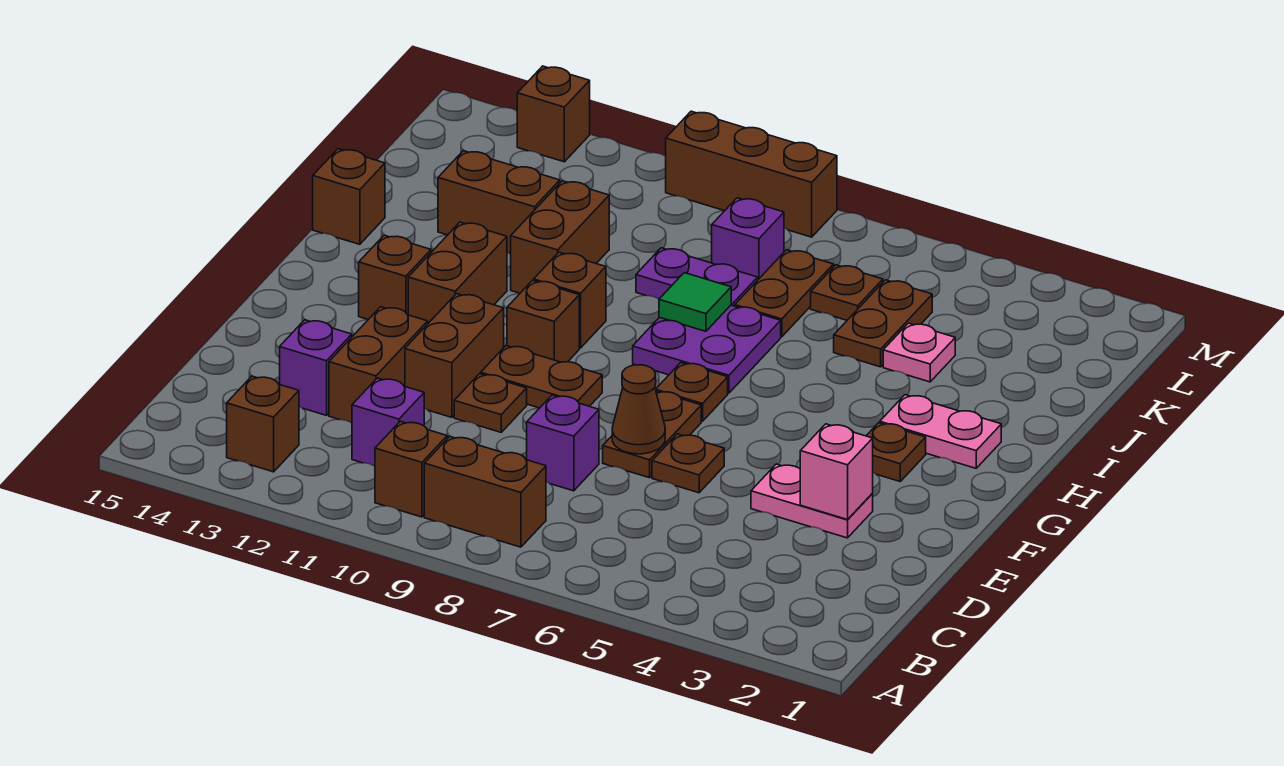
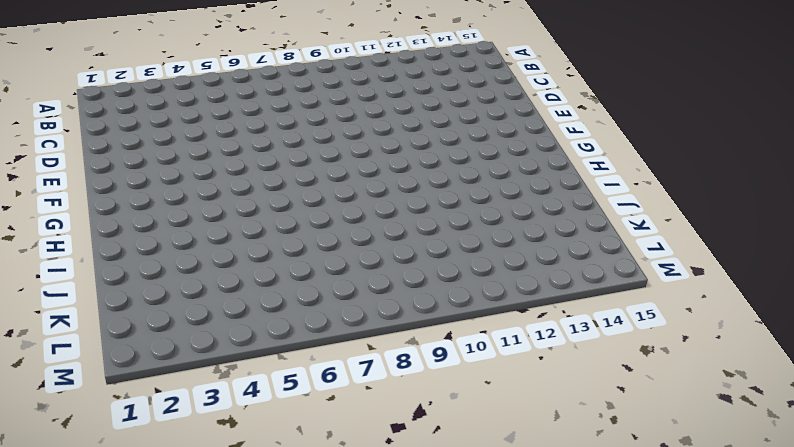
none -> brown 1x2 brick [424,436,546,547]
none -> brown 1x1 brick [375,421,447,517]
none -> brown 1x1 brick [227,376,299,472]
none -> purple 1x1 brick [352,378,424,466]

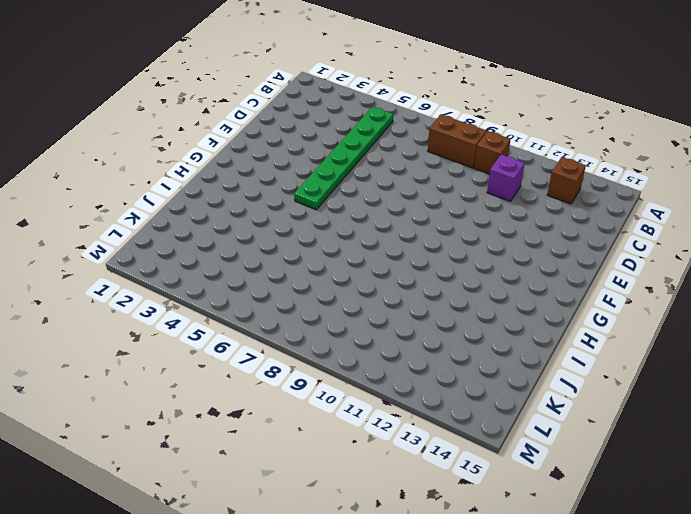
green 1x6 plate [294,107,393,210] -> none
none -> purple 1x1 brick [527,395,599,491]
none -> brown 1x2 brick [329,307,428,423]
none -> purple 1x1 brick [280,320,352,416]
none -> pink 1x2 plate [751,464,873,538]

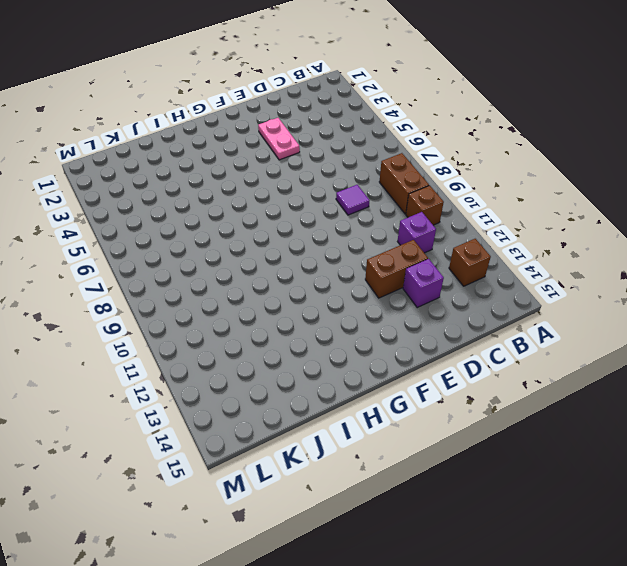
purple 1x1 tile [336,185,370,215] -> purple 1x1 brick [527,395,599,491]
none -> brown 1x1 plate [652,434,724,493]
none -> brown 1x2 plate [603,391,701,478]
none -> brown 1x1 plate [454,374,527,432]
none -> brown 1x2 brick [405,294,504,417]

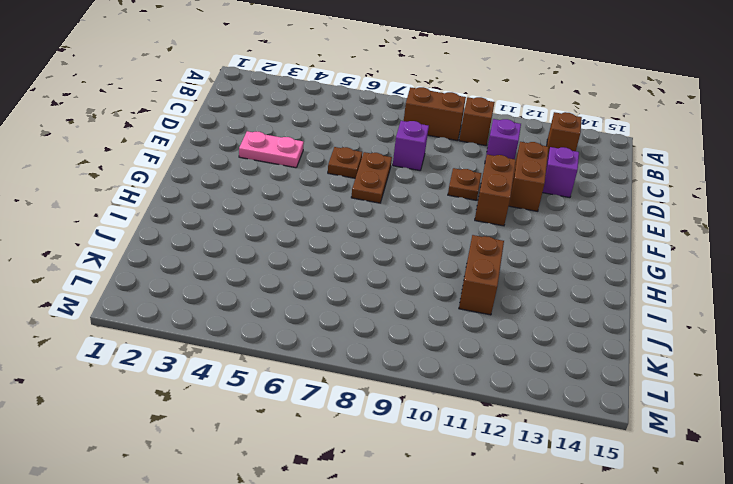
none -> brown 1x2 plate [481,346,602,408]
none -> brown 1x1 plate [866,423,926,481]
none -> brown 1x1 plate [656,363,728,421]
none -> brown 1x1 brick [507,281,579,362]

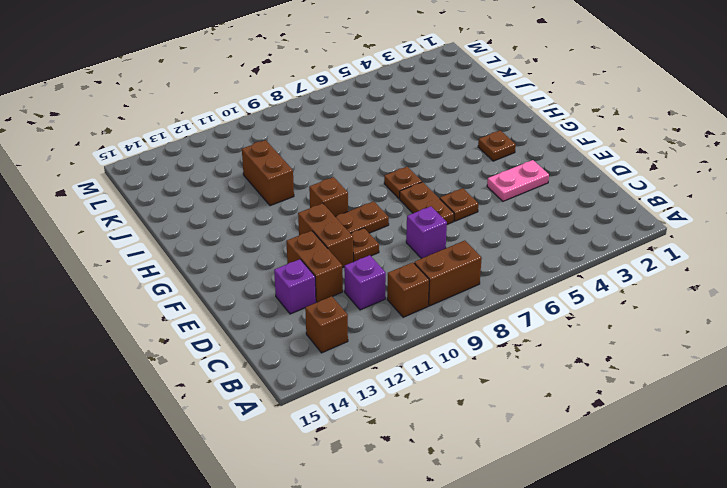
none -> brown 1x2 brick [408,222,507,323]
none -> brown 1x1 brick [359,235,431,319]
none -> pink 1x2 plate [880,395,1001,468]
none -> purple 2x2 plate [633,305,781,393]

